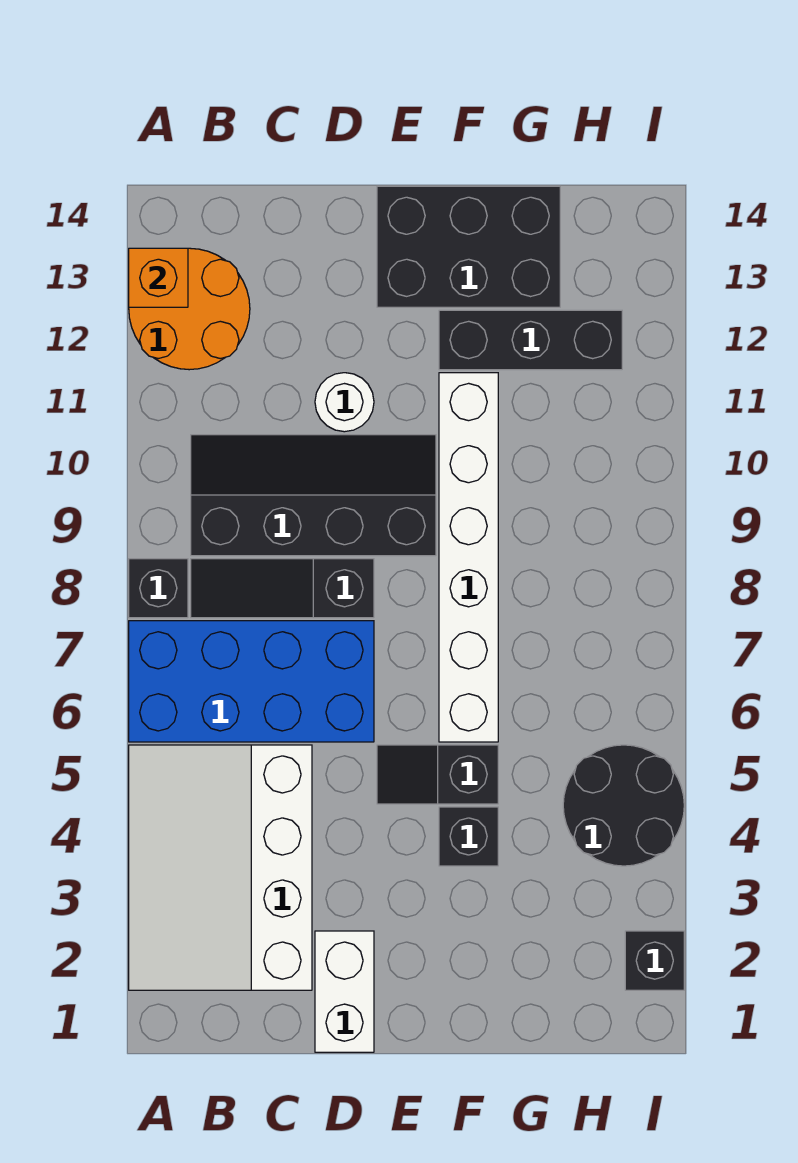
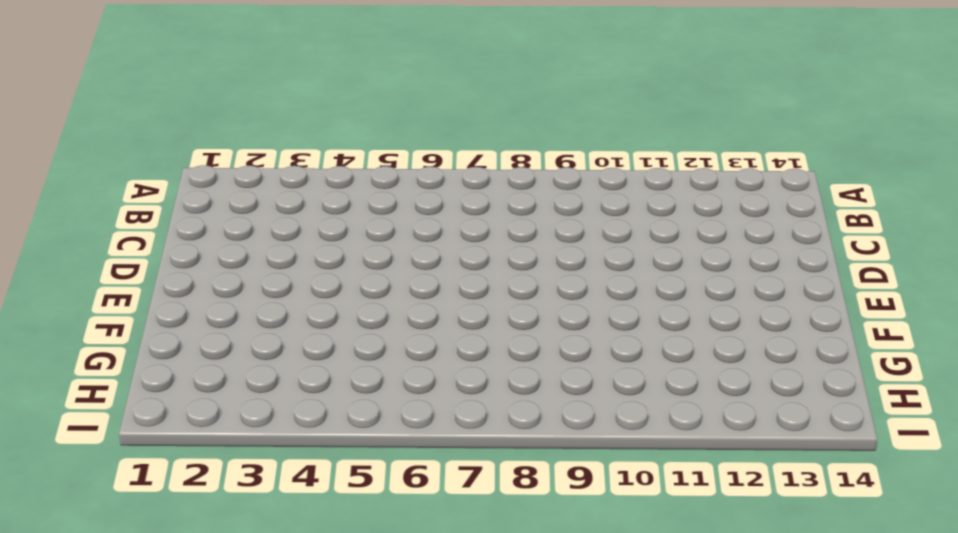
none -> white 3x4 slope [129,745,312,990]
none -> blue 2x4 brick [129,621,374,742]
none -> black 1x1 brick [129,559,188,618]

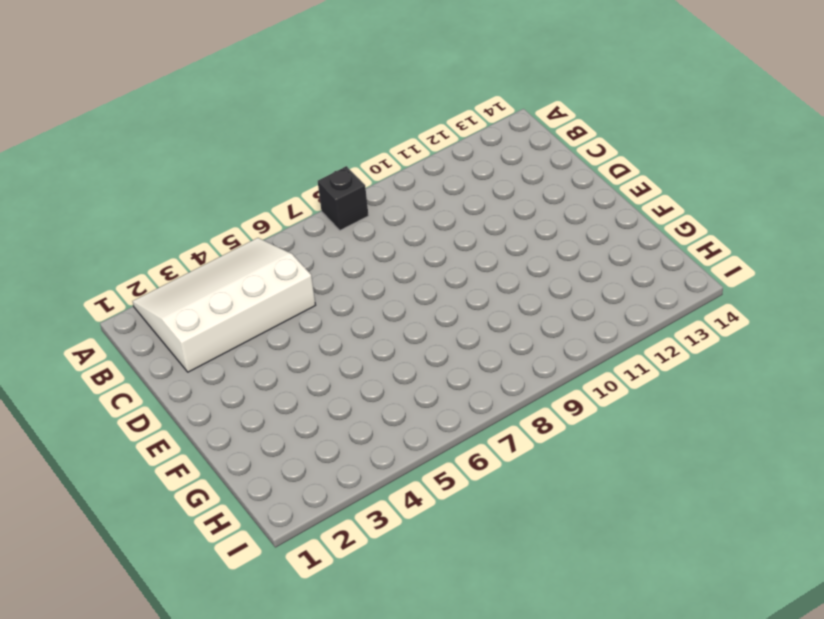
none -> blue 2x4 brick [129,621,374,742]
none -> orange 2x2 round brick [129,248,250,370]
none -> black 1x3 slope [191,559,374,618]

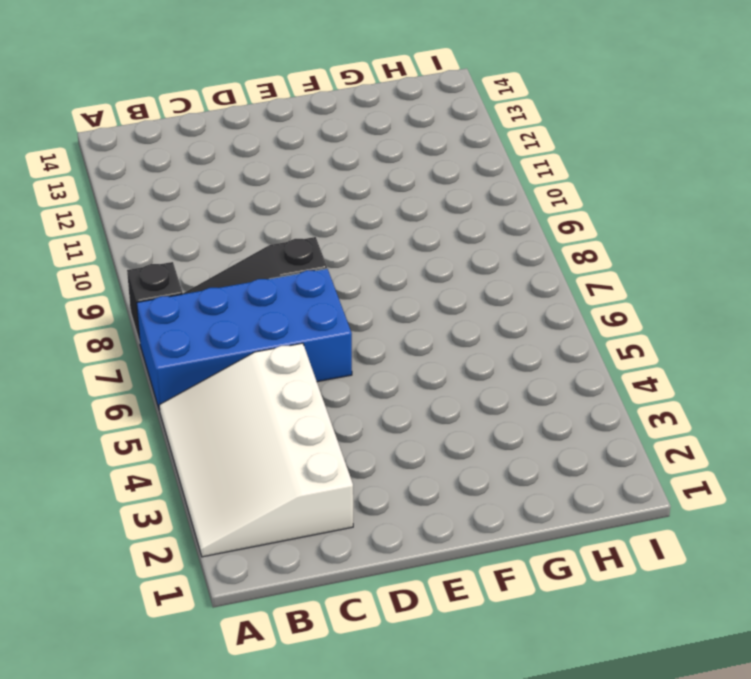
none -> orange 2x2 round brick [129,248,250,370]
none -> black 2x4 slope [191,435,436,556]
none -> white 1x2 brick [315,931,374,1052]

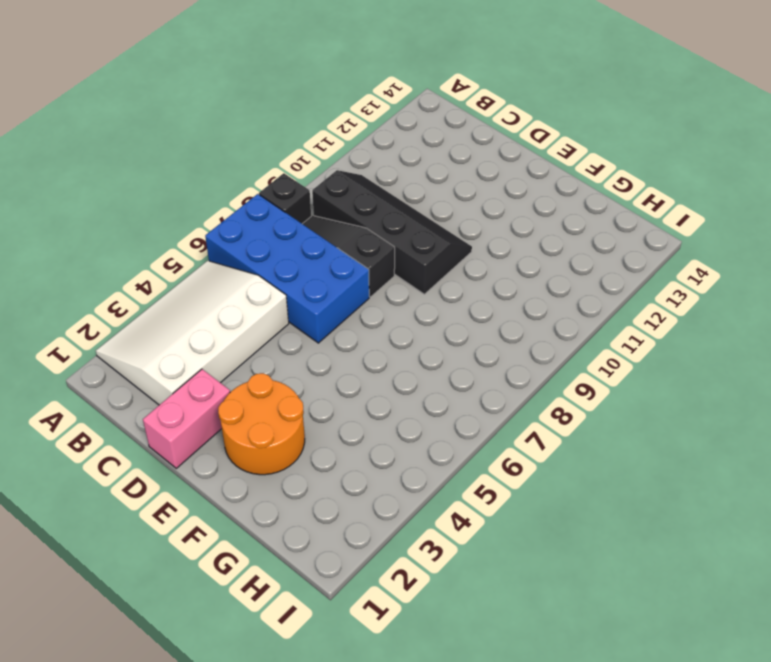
pink 1x2 brick [143,369,230,468] -> white 1x2 brick [315,931,374,1052]
orange 2x2 round brick [218,373,305,475] -> orange 2x2 round brick moved to [129,248,250,370]
none -> white 1x1 round brick [315,373,374,432]
none -> black 1x2 slope [377,745,498,804]
none -> black 2x3 brick [377,186,560,307]

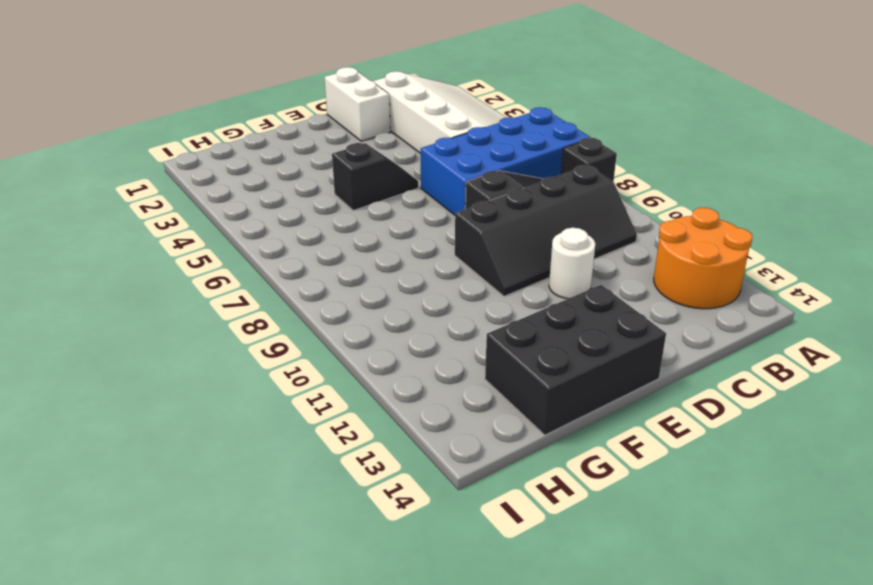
none -> black 1x1 brick [439,807,498,866]
none -> white 1x6 brick [439,373,498,742]
none -> black 1x3 brick [439,310,622,370]

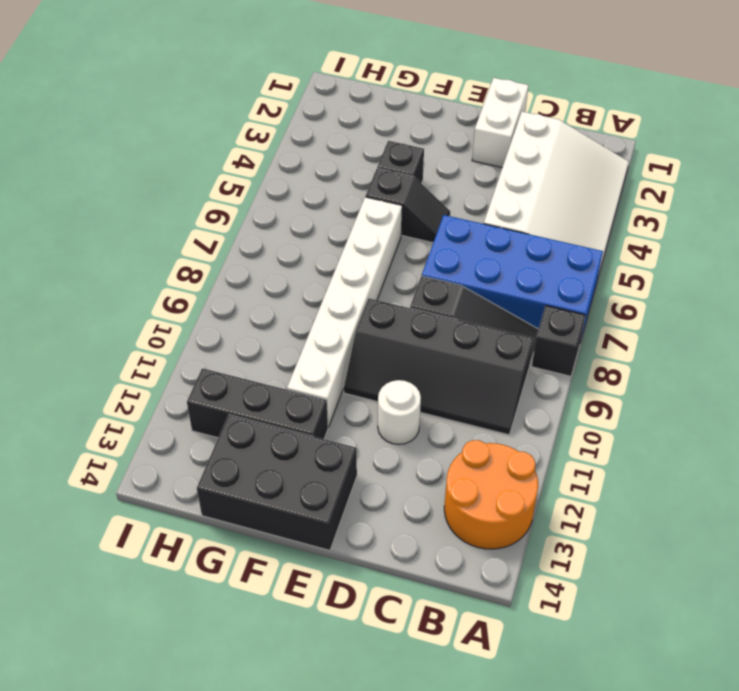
none -> black 2x2 round brick [563,745,684,866]
none -> black 1x1 brick [625,931,684,990]
none -> orange 1x1 brick [129,248,188,307]

